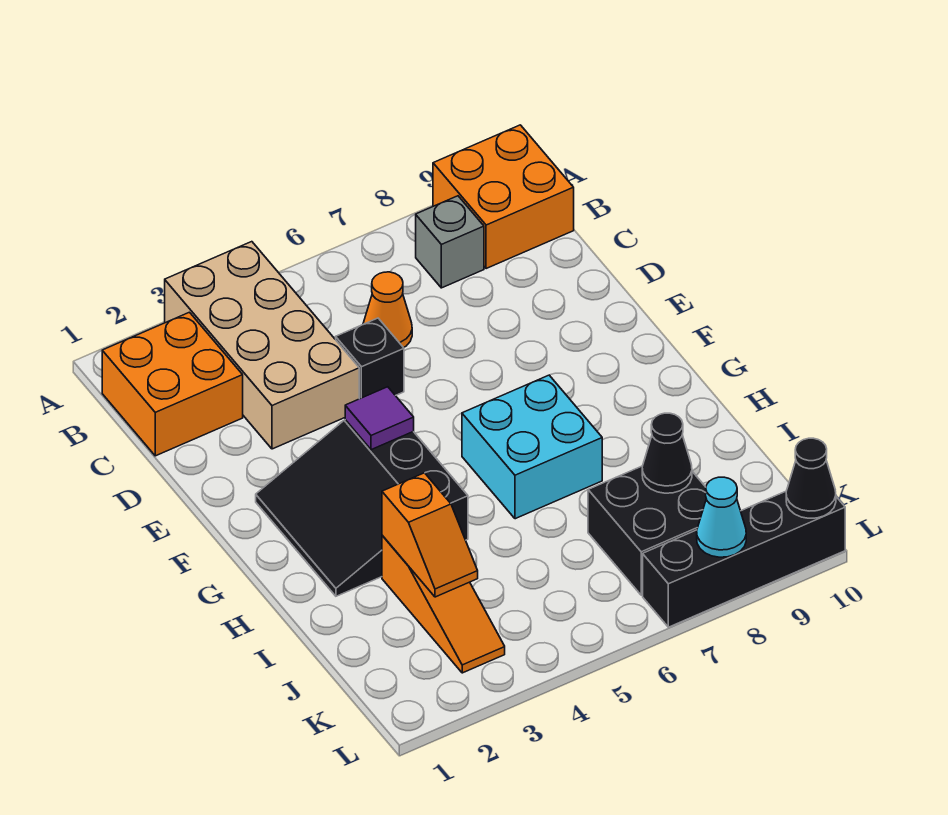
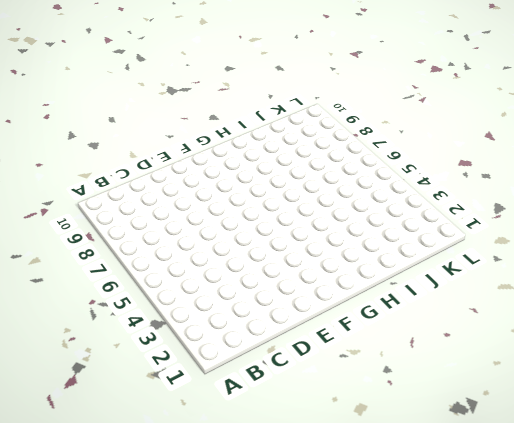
none -> tan 2x4 brick [165,242,359,449]
none -> orange 2x2 brick [433,125,574,269]
none -> orange 2x2 brick [102,312,243,456]

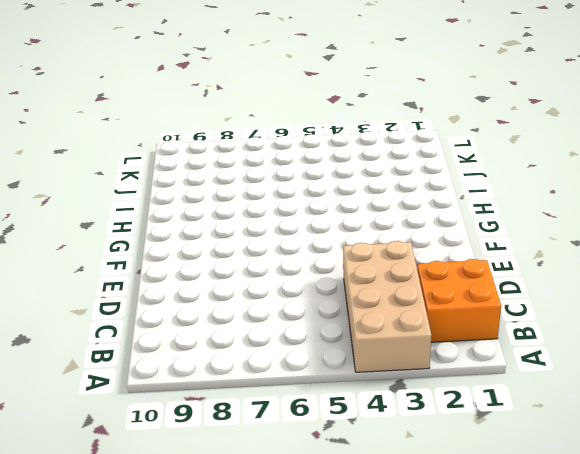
none -> orange 2x2 brick [433,125,574,269]
none -> grey 1x1 brick [416,196,484,288]
none -> orange 1x1 cone [363,272,412,348]

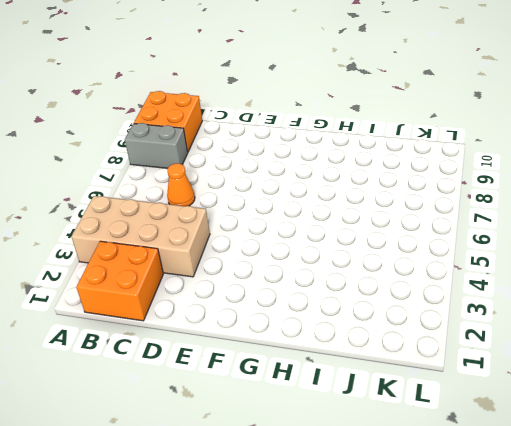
grey 1x2 brick [125,123,188,168] -> grey 1x1 brick [416,196,484,288]
none -> black 1x1 brick [336,318,404,399]
none -> black 3x3 slope [256,420,468,596]
none -> cyan 2x2 brick [462,375,602,519]

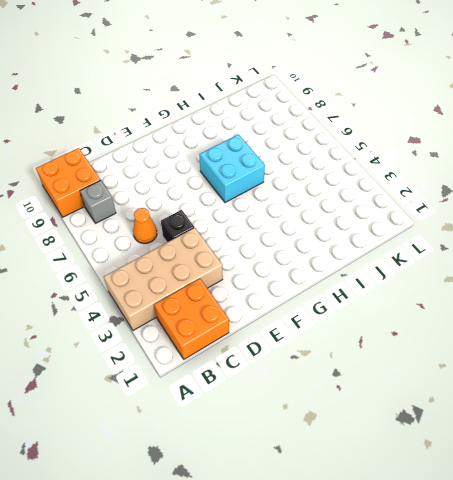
none -> black 3x3 slope [256,420,468,596]
none -> orange 1x3 slope [382,535,505,673]
none -> black 2x2 brick [588,466,706,595]

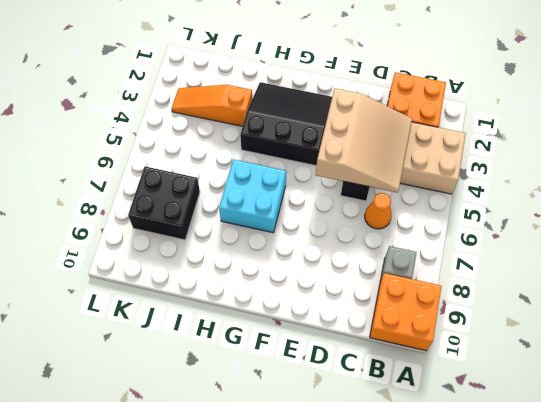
tan 3x3 slope [316,88,412,193] -> none
none -> black 1x4 brick [643,491,845,627]
none -> purple 1x1 tile [345,387,414,450]
none -> orange 1x2 slope [382,473,478,597]

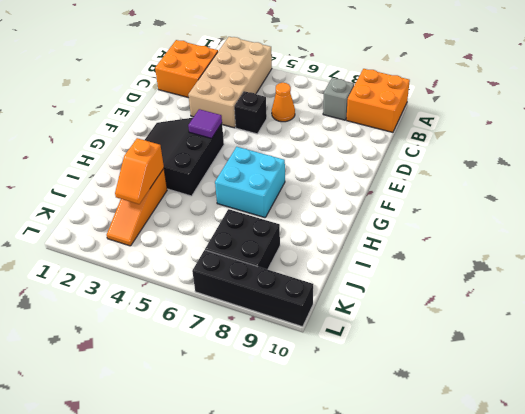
none -> black 1x1 cone [642,413,692,493]
none -> cyan 1x1 cone [697,477,746,557]
none -> black 1x1 cone [786,438,836,518]

